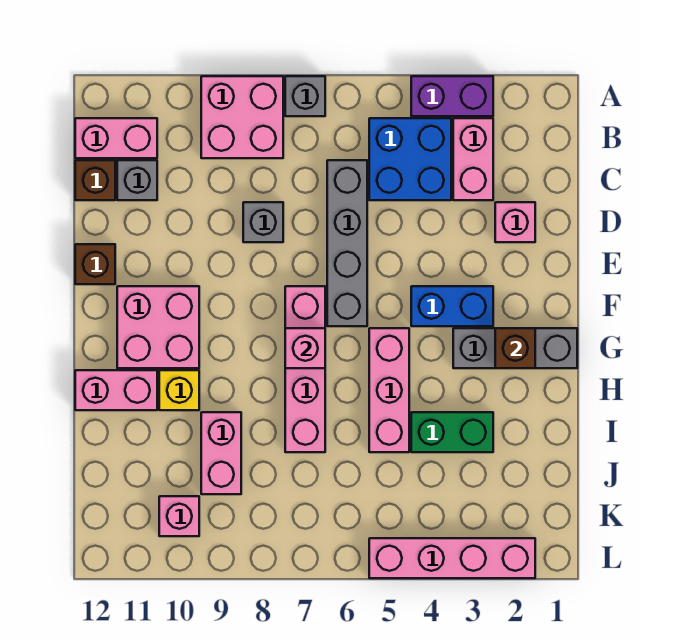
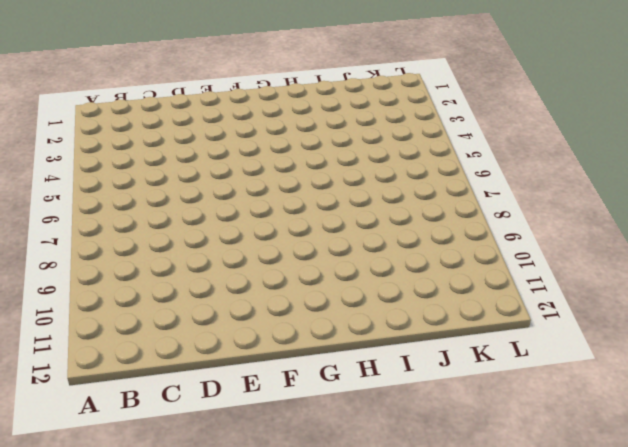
none -> purple 1x2 brick [411,76,493,116]
none -> grey 1x1 brick [285,76,325,116]
none -> pink 2x2 brick [201,76,283,158]

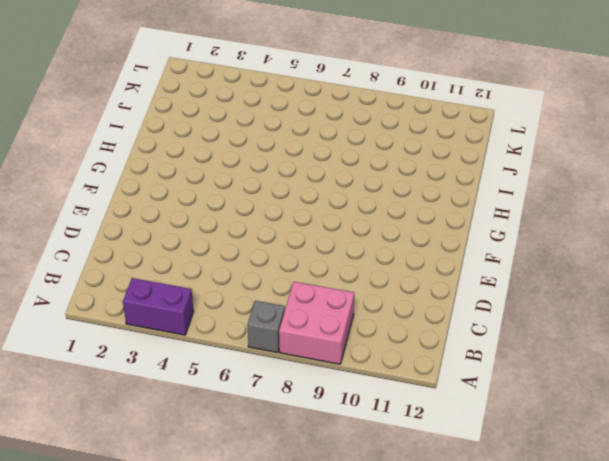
none -> pink 1x2 brick [453,118,493,200]
none -> blue 2x2 brick [369,118,451,200]
none -> pink 1x2 brick [75,118,157,158]

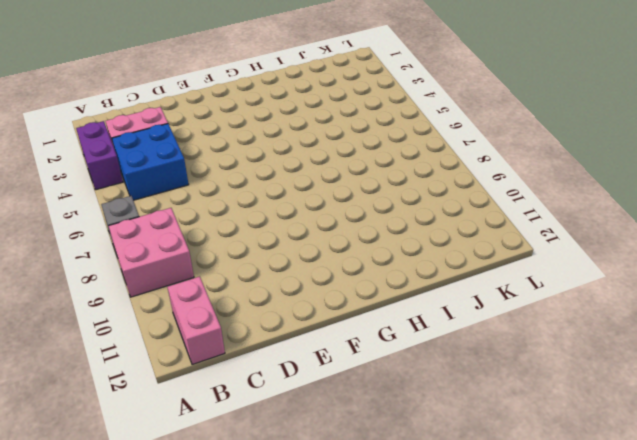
none -> grey 1x4 brick [327,160,367,326]
none -> grey 1x1 brick [117,160,157,200]
none -> brown 1x1 brick [75,160,115,200]

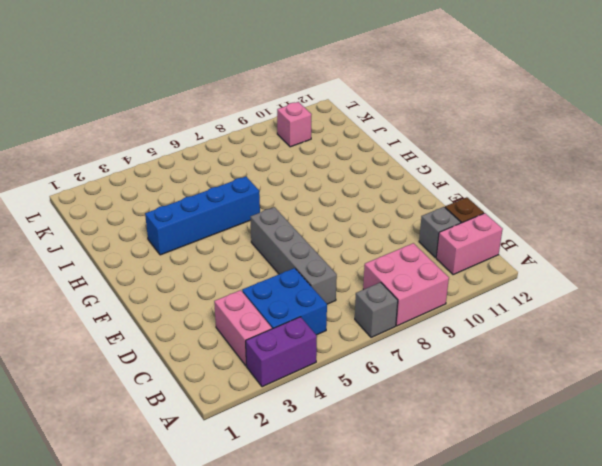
blue 1x4 brick [145,176,260,255] -> pink 1x3 brick [369,328,409,452]
none -> pink 1x1 brick [495,202,535,242]
none -> grey 1x1 brick [243,202,283,242]
none -> brown 1x1 brick [75,244,115,284]

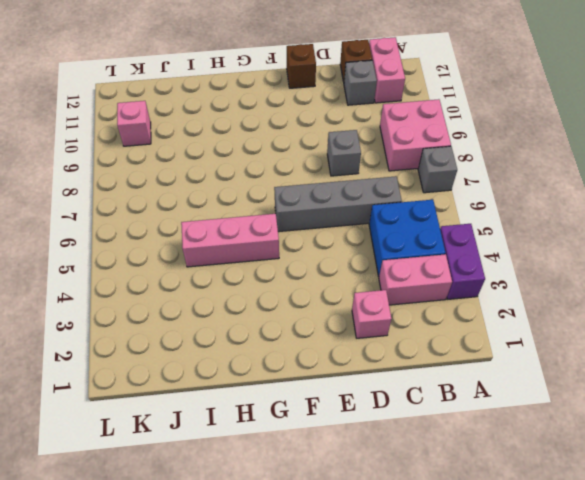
none -> blue 1x2 brick [411,286,493,326]
none -> pink 1x4 brick [285,286,325,452]
none -> pink 2x2 brick [117,286,199,368]

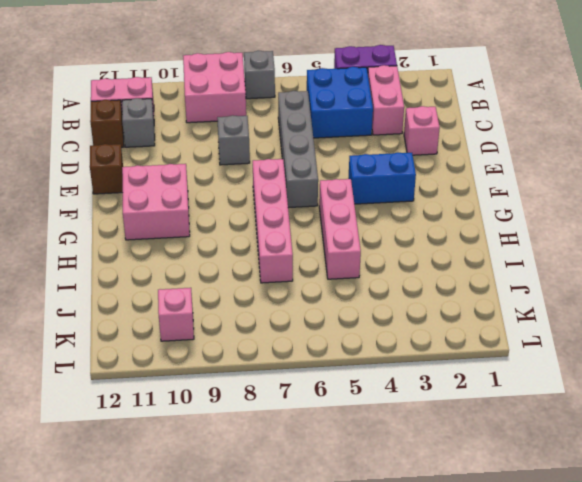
none -> grey 1x3 brick [453,328,577,368]
none -> yellow 1x1 brick [159,370,199,410]
none -> pink 1x2 brick [75,370,157,410]

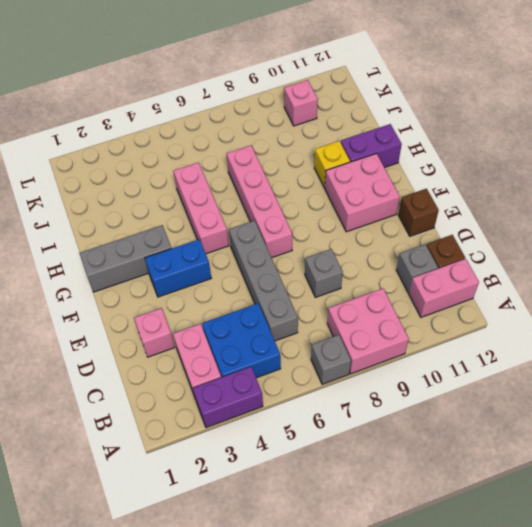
purple 1x2 brick [341,124,402,168] -> pink 1x2 brick [75,370,157,410]
none -> green 1x2 brick [411,412,493,452]
none -> pink 1x2 brick [201,412,241,494]
none -> pink 1x4 brick [369,538,535,578]

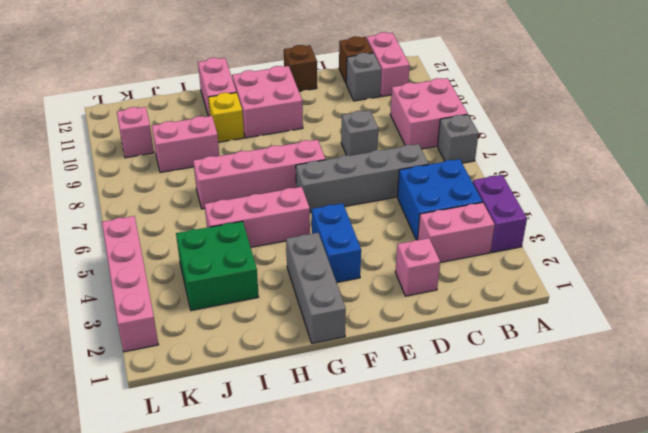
green 2x2 brick [176,221,259,311] -> green 1x2 brick [411,412,493,452]
none -> brown 1x1 brick [495,328,535,368]
none -> pink 1x1 brick [285,328,325,368]

